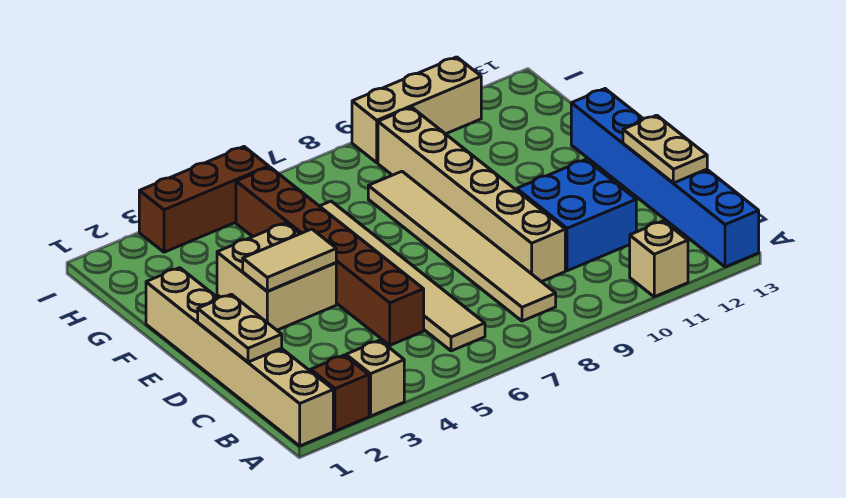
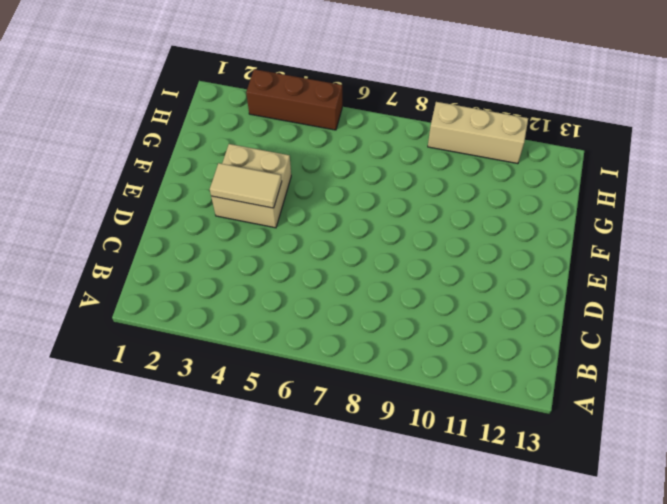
none -> tan 1x6 brick [146,268,333,446]
none -> brown 1x1 brick [311,355,369,431]
none -> tan 1x1 brick [346,340,404,416]

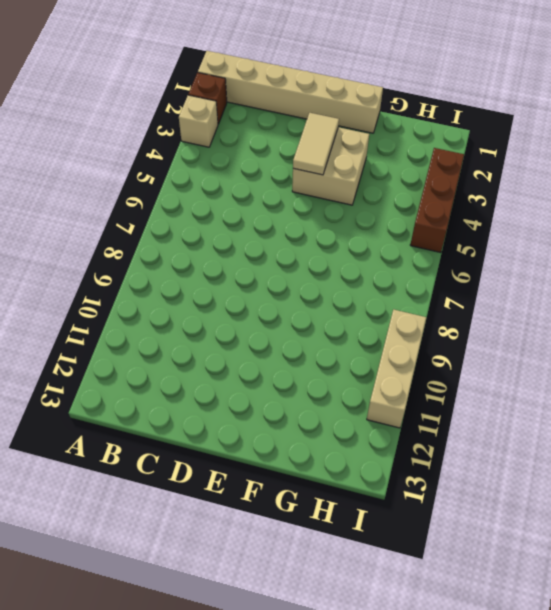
none -> tan 1x1 brick [630,221,688,297]
none -> blue 1x6 brick [571,89,759,267]
none -> tan 1x6 tile [320,201,485,351]

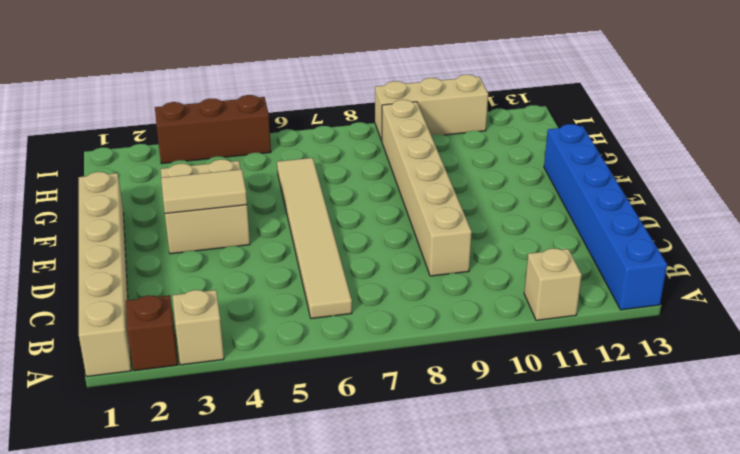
none -> tan 1x6 tile [368,171,556,321]
none -> brown 1x6 brick [236,167,424,345]
none -> blue 2x2 brick [517,159,636,271]

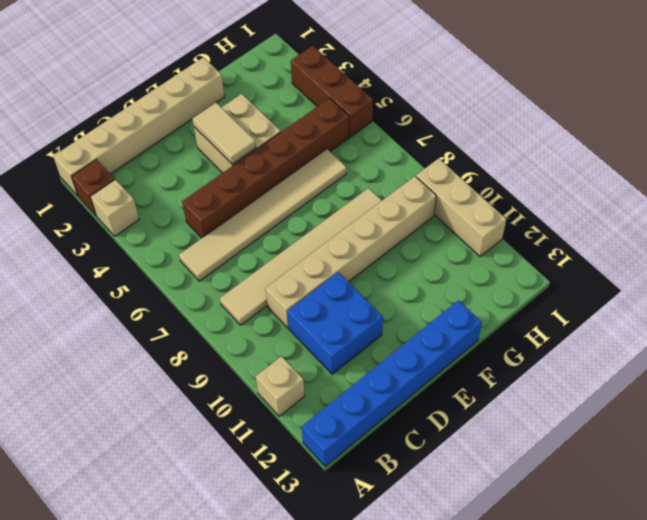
none -> tan 1x2 plate [198,294,282,362]
none -> tan 1x2 plate [623,115,707,183]

